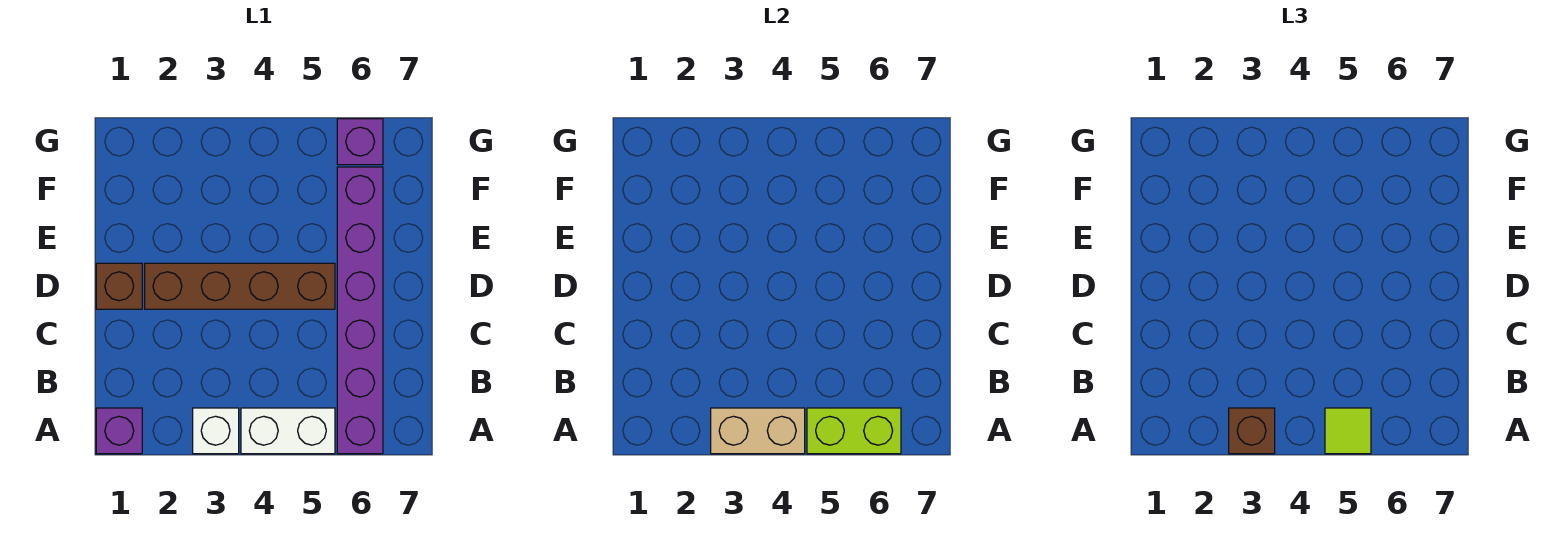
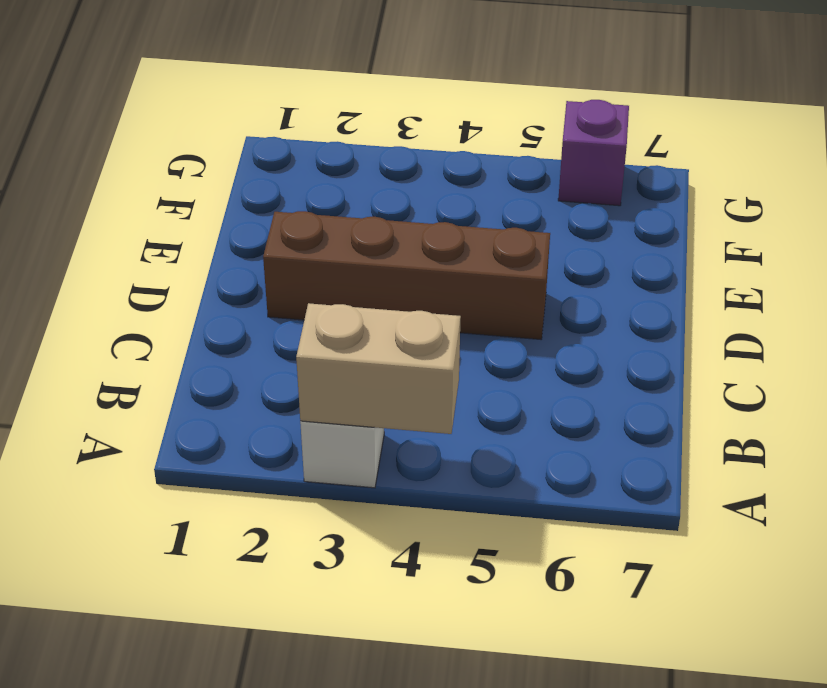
none -> purple 1x1 brick [96,408,142,454]
none -> white 1x2 brick [241,408,335,454]

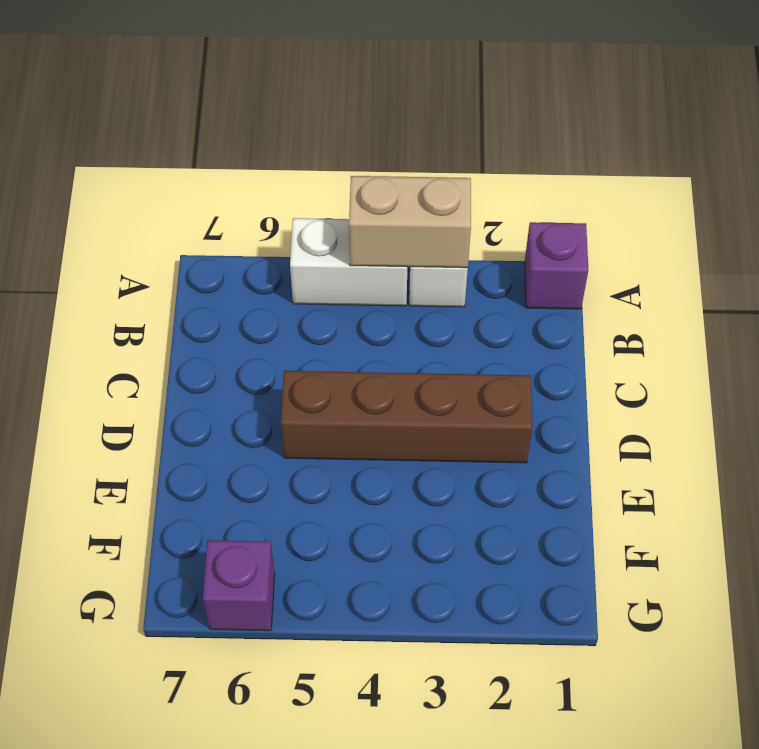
none -> purple 1x6 brick [337,167,383,454]
none -> brown 1x1 brick [96,263,142,309]

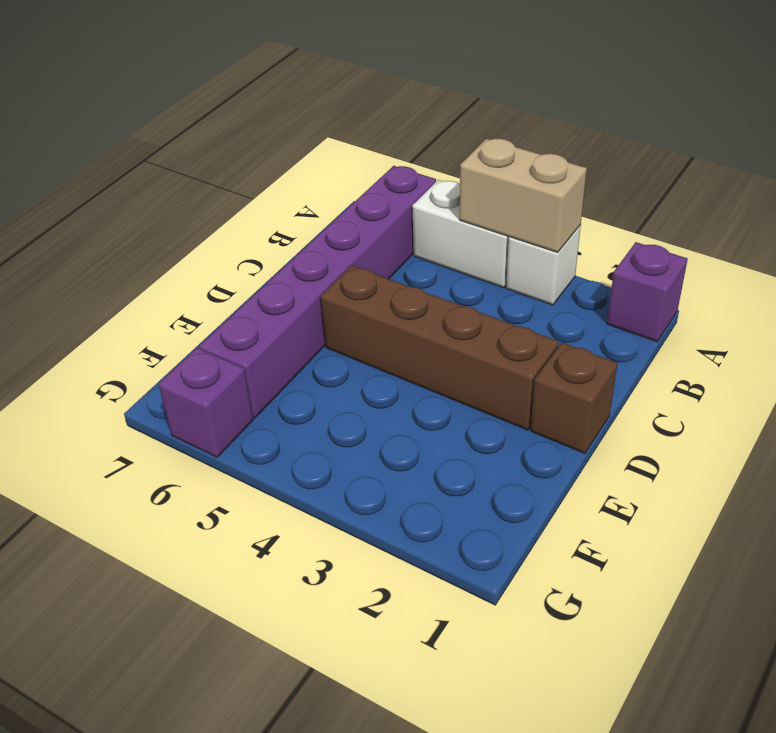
none -> lime 1x2 brick [807,408,901,454]
none -> brown 1x1 brick [1229,408,1275,454]

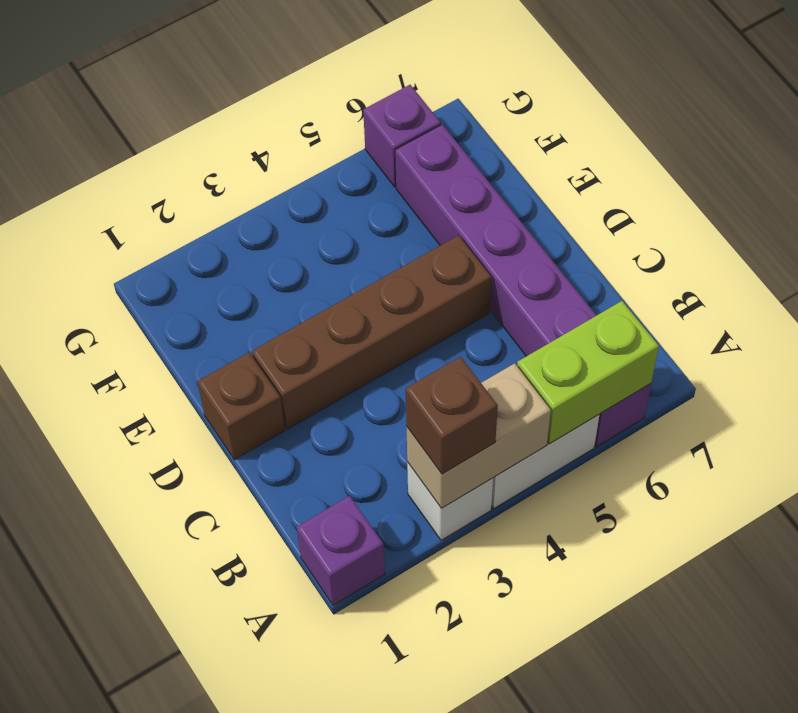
none -> lime 1x1 tile [1325,408,1371,454]

